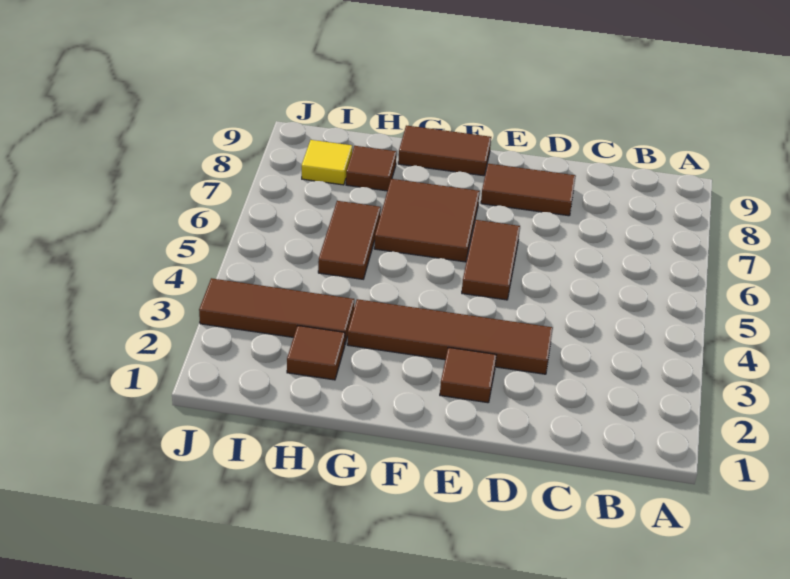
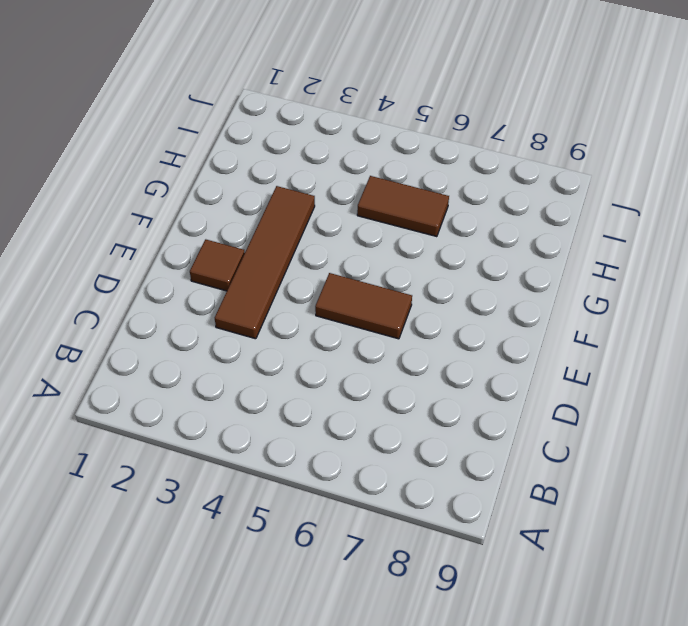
none -> brown 1x2 tile [481,164,576,216]
none -> brown 2x2 tile [374,179,480,262]

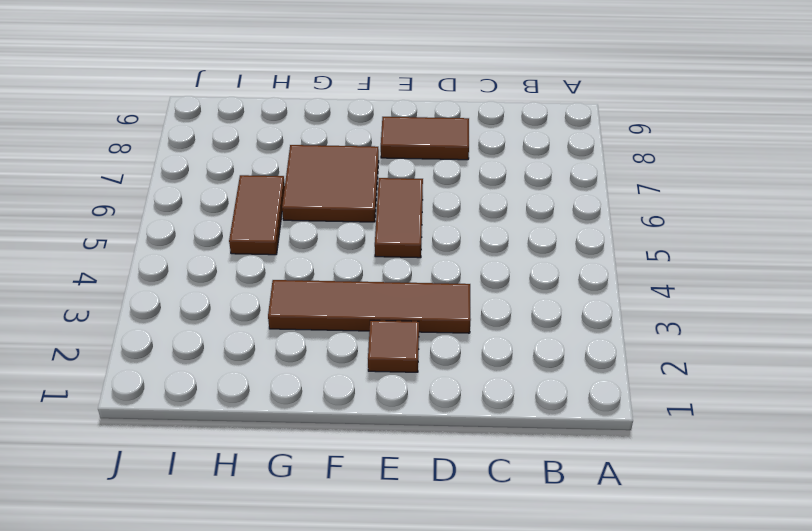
none -> brown 1x2 tile [398,126,491,176]
none -> brown 1x1 tile [287,326,345,380]

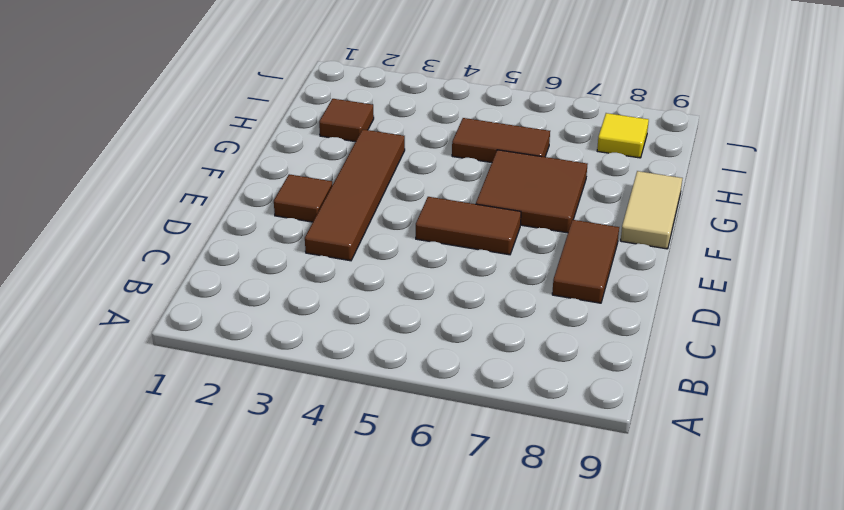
tan 1x2 tile [621,171,682,249] -> brown 1x2 tile [398,126,491,176]
none -> brown 1x3 tile [199,278,354,344]
none -> brown 1x1 tile [346,146,396,191]

